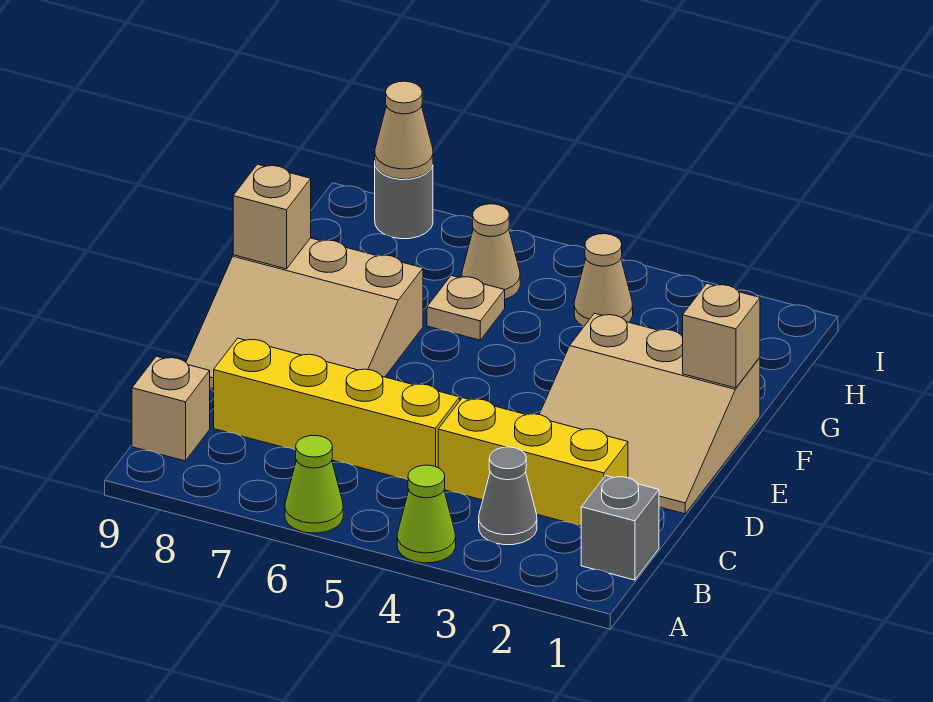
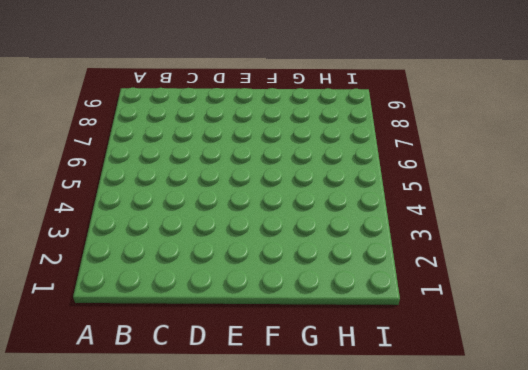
none -> lime 1x1 cone [397,465,456,563]
none -> lime 1x1 cone [285,435,343,533]
none -> grey 1x1 brick [581,475,659,580]

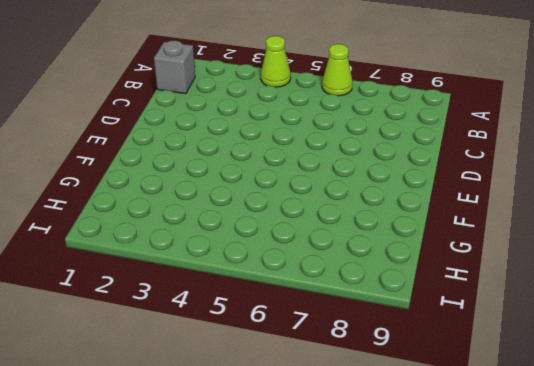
none -> grey 1x1 cone [479,447,537,545]
none -> tan 1x1 brick [132,356,210,461]
none -> yellow 1x3 brick [438,398,628,526]

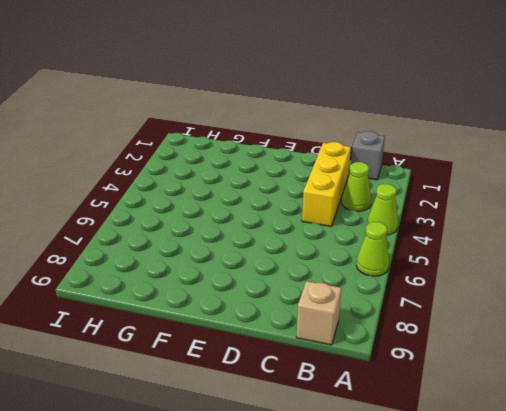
lime 1x1 cone [342,162,371,211] -> grey 1x1 cone [479,447,537,545]
none -> yellow 1x4 brick [214,338,460,480]
none -> tan 3x3 slope [539,313,760,514]
none -> tan 3x3 slope [186,238,423,389]

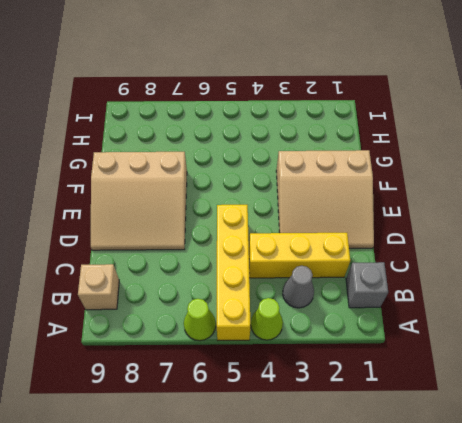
yellow 1x4 brick [217,205,251,340] -> yellow 1x4 brick turned to [214,338,460,480]
none -> tan 1x1 plate [427,275,505,340]
none -> tan 1x1 cone [574,234,633,327]
none -> tan 1x1 cone [462,204,520,299]

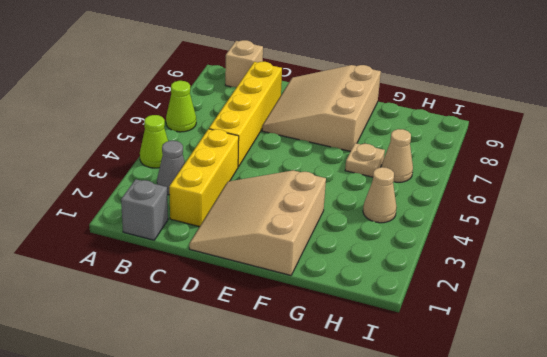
none -> grey 1x1 round brick [375,165,433,239]
none -> tan 1x1 brick [683,284,760,388]
none -> tan 1x1 brick [233,164,311,269]

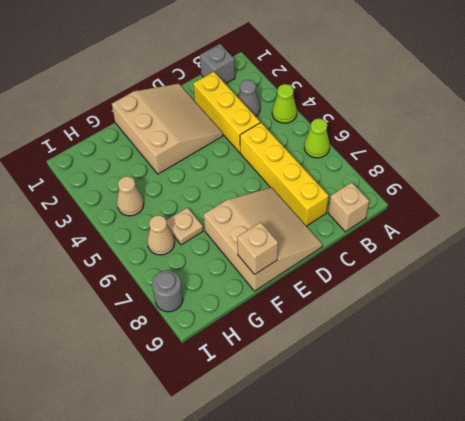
none -> tan 1x1 brick [683,284,760,388]
none -> tan 1x1 cone [375,81,433,179]

